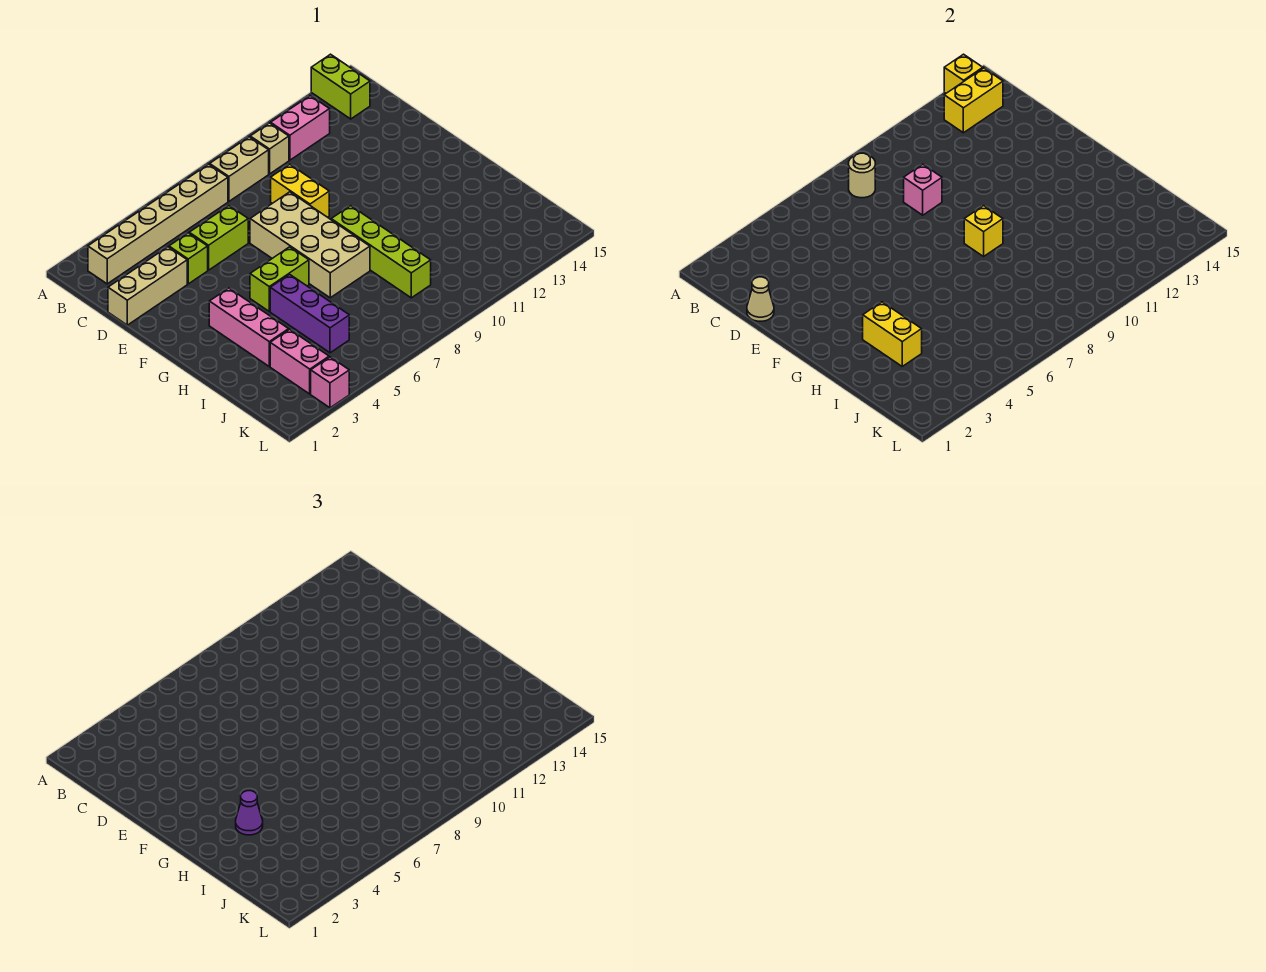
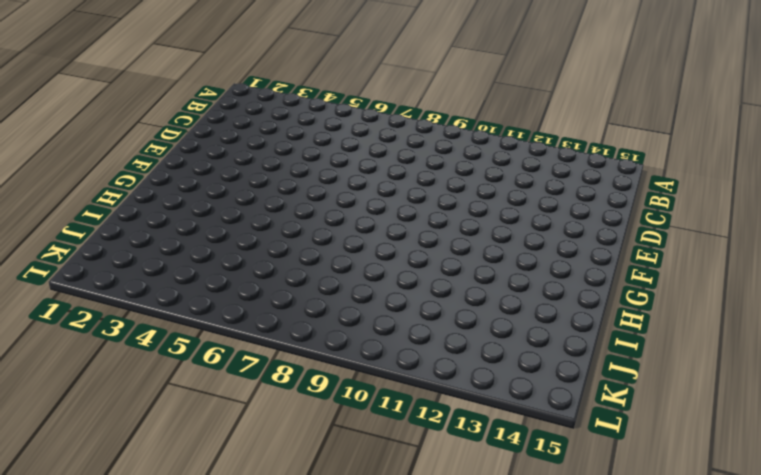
none -> lime 1x2 brick [311,54,370,119]
none -> tan 1x6 brick [88,164,228,284]
none -> tan 1x2 brick [210,137,269,201]

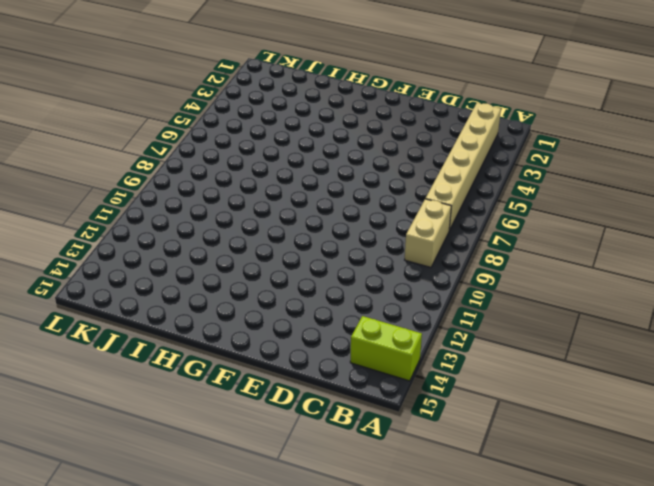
none -> tan 1x1 brick [250,123,289,174]
none -> pink 1x2 brick [271,96,330,160]
none -> tan 1x3 brick [108,247,187,325]

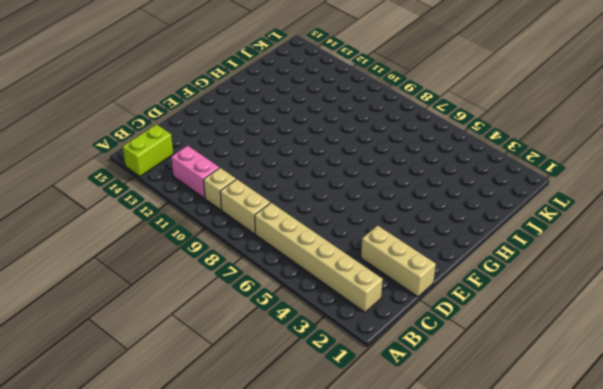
none -> lime 1x1 brick [169,233,208,284]
none -> lime 1x2 brick [189,206,248,270]
none -> yellow 1x2 brick [271,164,329,217]

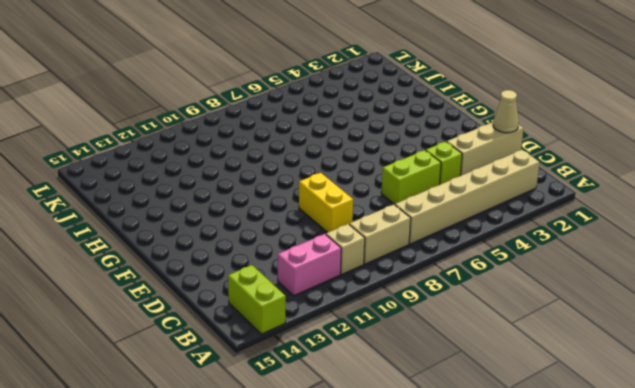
none -> tan 2x4 brick [250,192,370,298]
none -> pink 1x3 brick [209,288,289,366]
none -> lime 1x2 brick [250,247,309,311]

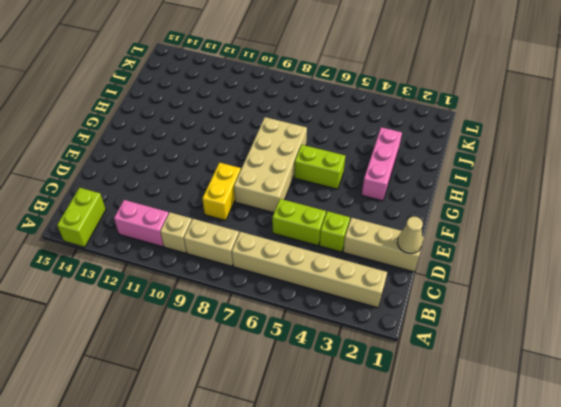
none -> lime 1x4 brick [331,206,431,298]
none -> purple 1x3 brick [270,274,349,353]
none -> pink 1x2 brick [270,329,329,394]

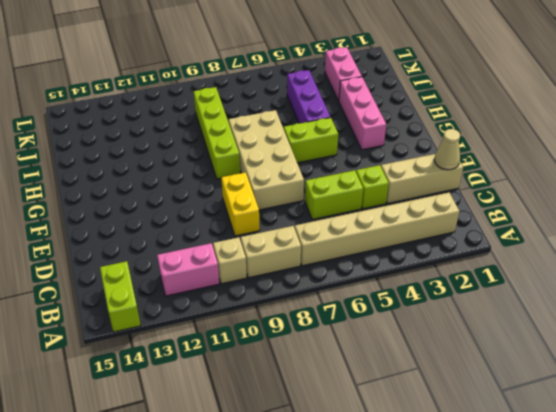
none -> pink 1x1 brick [311,357,349,408]
none -> yellow 1x1 brick [944,54,983,93]
none -> tan 1x1 round brick [849,153,875,198]

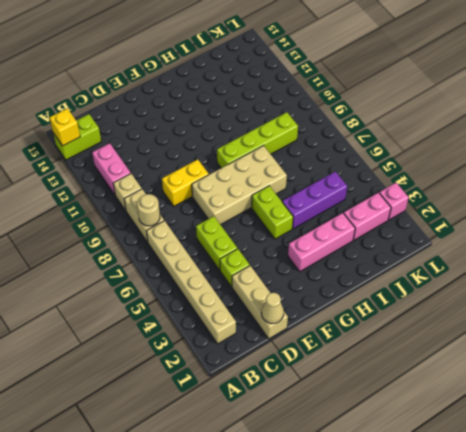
none -> yellow 1x2 brick [944,68,1003,133]
none -> pink 1x1 brick [904,164,942,215]
none -> yellow 1x1 brick [964,206,1003,256]

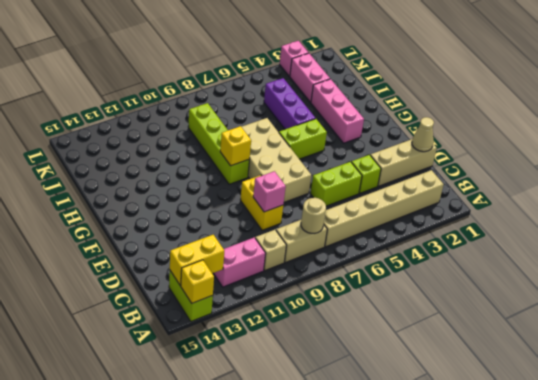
none -> yellow 1x2 brick [863,302,922,366]
none -> purple 1x1 cone [236,791,263,835]

